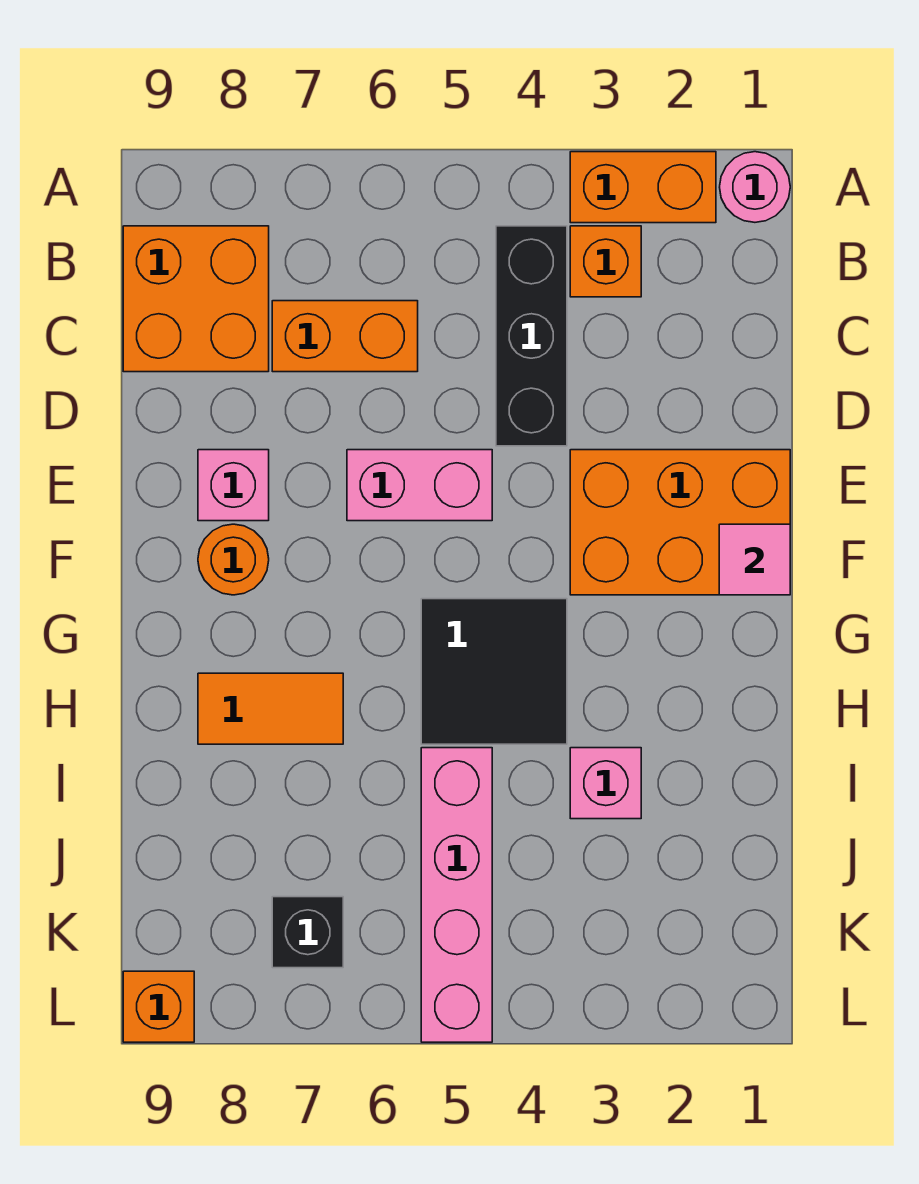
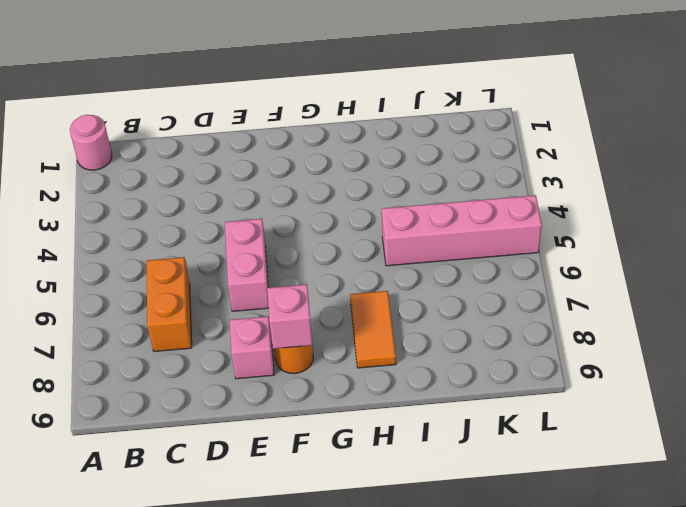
pink 1x1 brick [267,285,312,349] -> pink 1x1 brick moved to [570,748,641,819]
none -> orange 1x2 brick [570,152,716,223]
none -> orange 1x1 brick [570,226,641,297]
none -> black 1x3 brick [496,226,567,446]

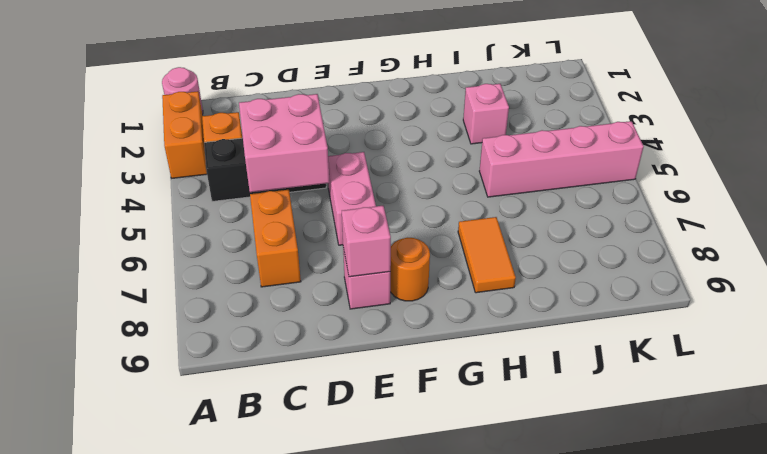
pink 2x2 brick [239,94,330,192] -> none
pink 1x1 brick [342,206,391,277] -> none
none -> orange 2x2 brick [123,226,269,372]
none -> orange 2x3 brick [570,450,790,595]
none -> black 2x2 tile [421,599,567,744]

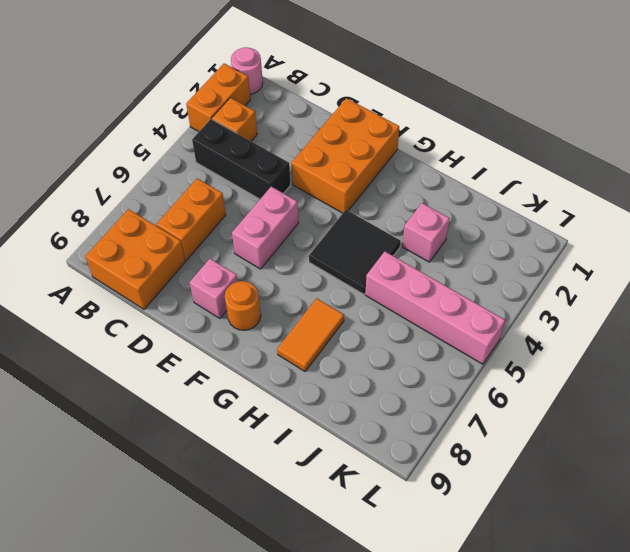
none -> black 1x1 brick [272,897,343,968]
none -> orange 1x1 brick [123,971,194,1042]
none -> pink 1x1 tile [719,524,790,595]

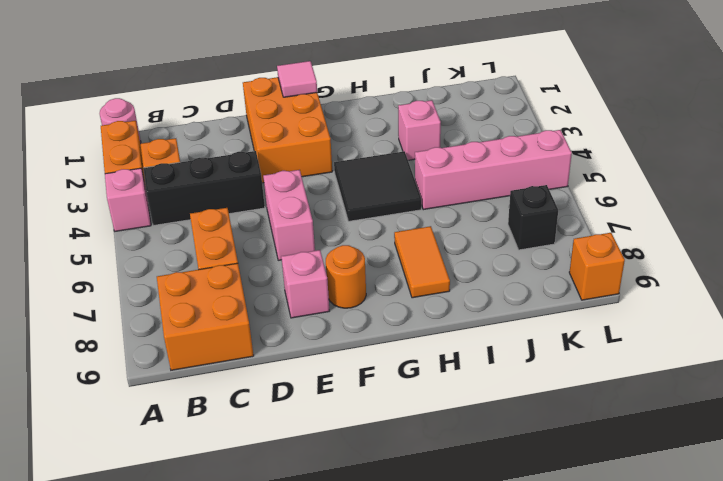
pink 1x1 brick [105,168,151,231] -> none

